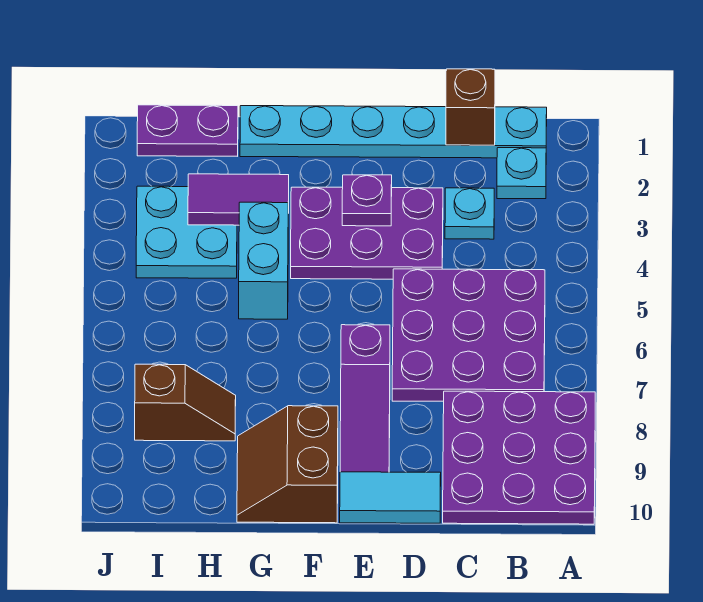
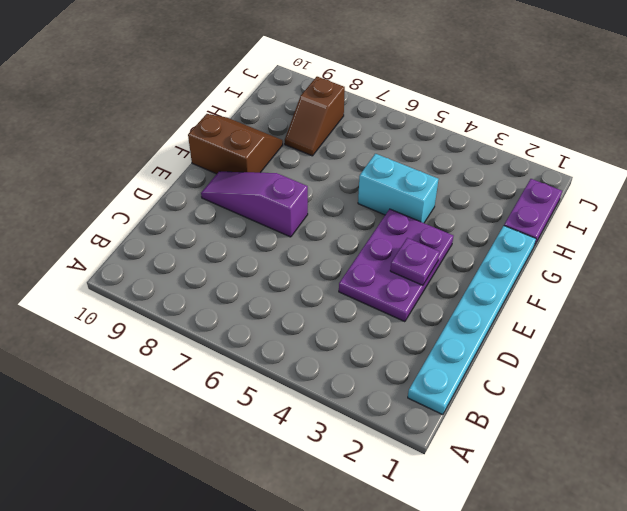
none -> purple 3x3 plate [443,391,595,524]
none -> cyan 1x1 plate [497,148,546,199]
none -> purple 3x3 plate [392,269,545,401]

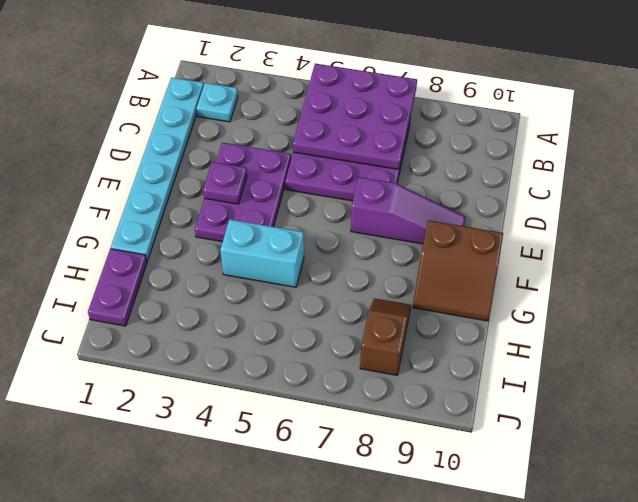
purple 3x3 plate [293,64,417,170] -> purple 3x3 plate moved to [443,391,595,524]
none -> cyan 1x1 plate [445,188,494,239]
none -> cyan 1x2 tile [340,472,441,523]
none -> cyan 2x2 plate [136,186,237,278]

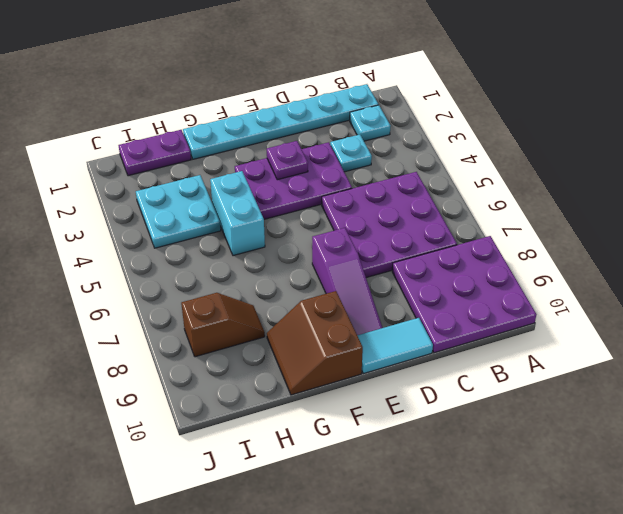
none -> brown 1x1 brick [446,69,495,145]
none -> purple 1x2 tile [188,174,289,225]

